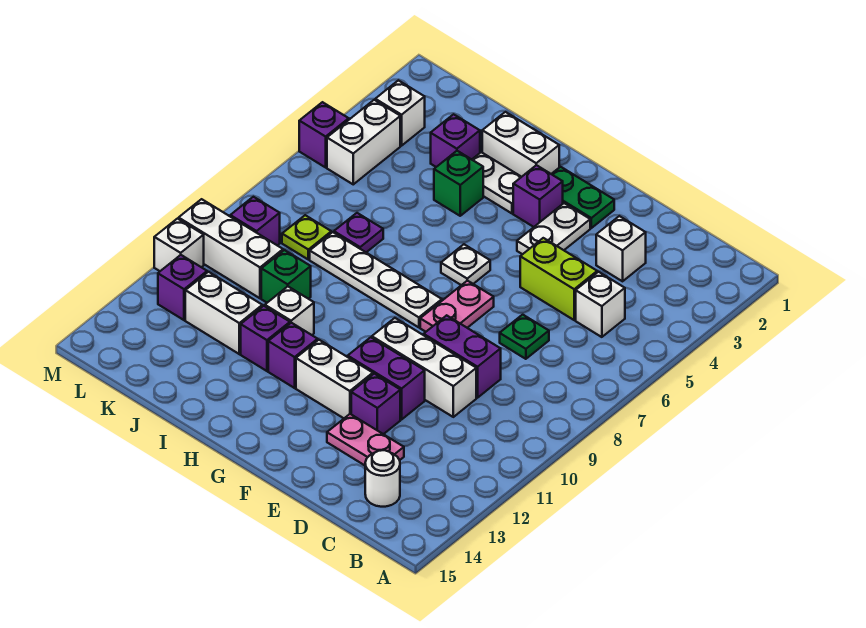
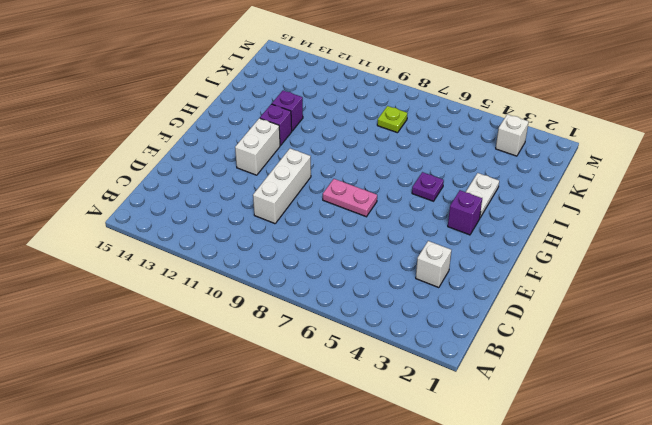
purple 1x1 plate [412,172,444,201] -> purple 1x1 plate moved to [334,213,383,252]
none -> white 1x1 brick [576,272,625,337]
none -> white 1x1 round brick [365,450,400,507]
none -> lime 1x2 brick [520,238,597,320]
none -> green 1x1 plate [500,315,549,359]

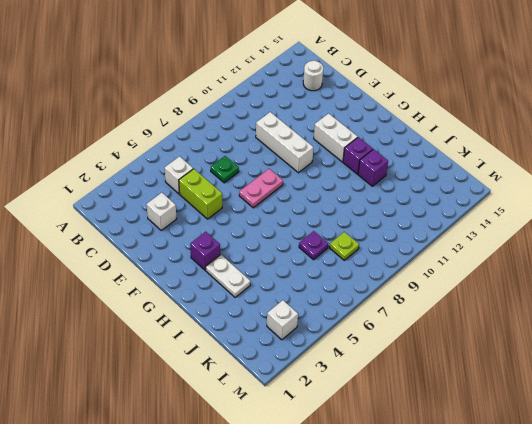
none -> purple 1x2 brick [424,315,501,398]
none -> pink 1x2 plate [327,414,404,465]
none -> purple 1x2 brick [348,337,425,419]
none -> purple 1x1 brick [351,374,400,434]

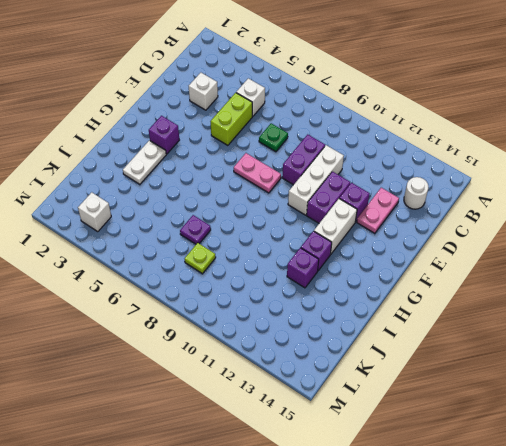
none -> green 1x2 plate [552,167,614,228]
none -> white 1x2 plate [517,203,590,254]
none -> white 1x1 plate [441,244,490,285]
none -> white 1x4 plate [310,232,442,327]

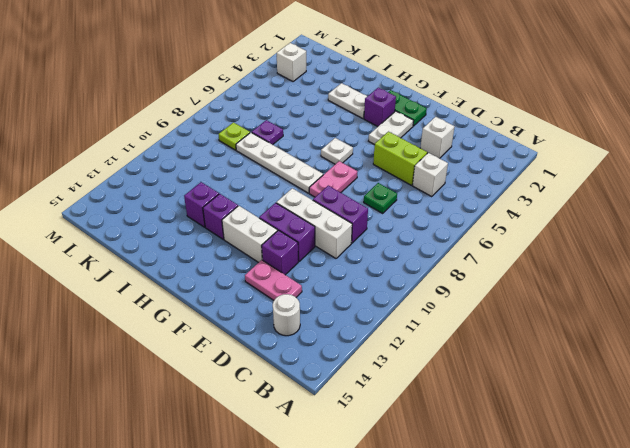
none -> white 1x2 brick [482,112,559,177]
none -> green 1x1 brick [434,151,483,216]
none -> white 1x1 brick [265,287,314,335]
none -> purple 1x1 brick [431,114,480,167]

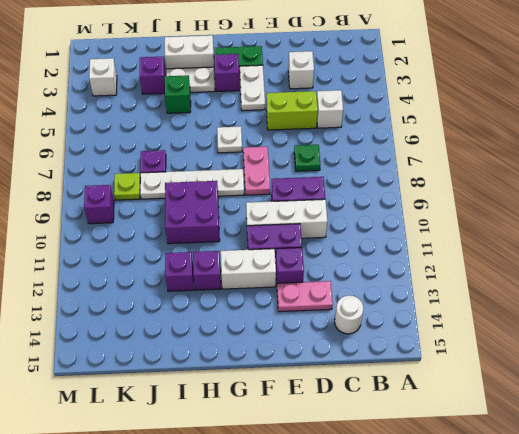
purple 2x2 brick [165,181,220,244] -> none
none -> white 1x1 brick [265,287,314,335]
none -> green 1x1 brick [261,250,311,303]
none -> white 1x2 brick [185,272,262,354]
none -> white 1x3 brick [179,199,283,298]

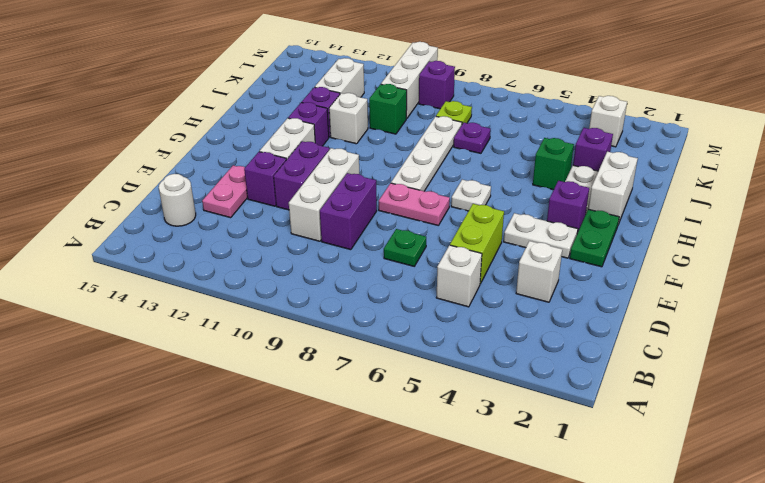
none -> white 1x2 brick [327,100,400,184]
none -> purple 1x1 brick [158,255,207,320]
none -> purple 1x1 brick [299,102,349,167]
none -> white 1x1 brick [154,219,204,271]

